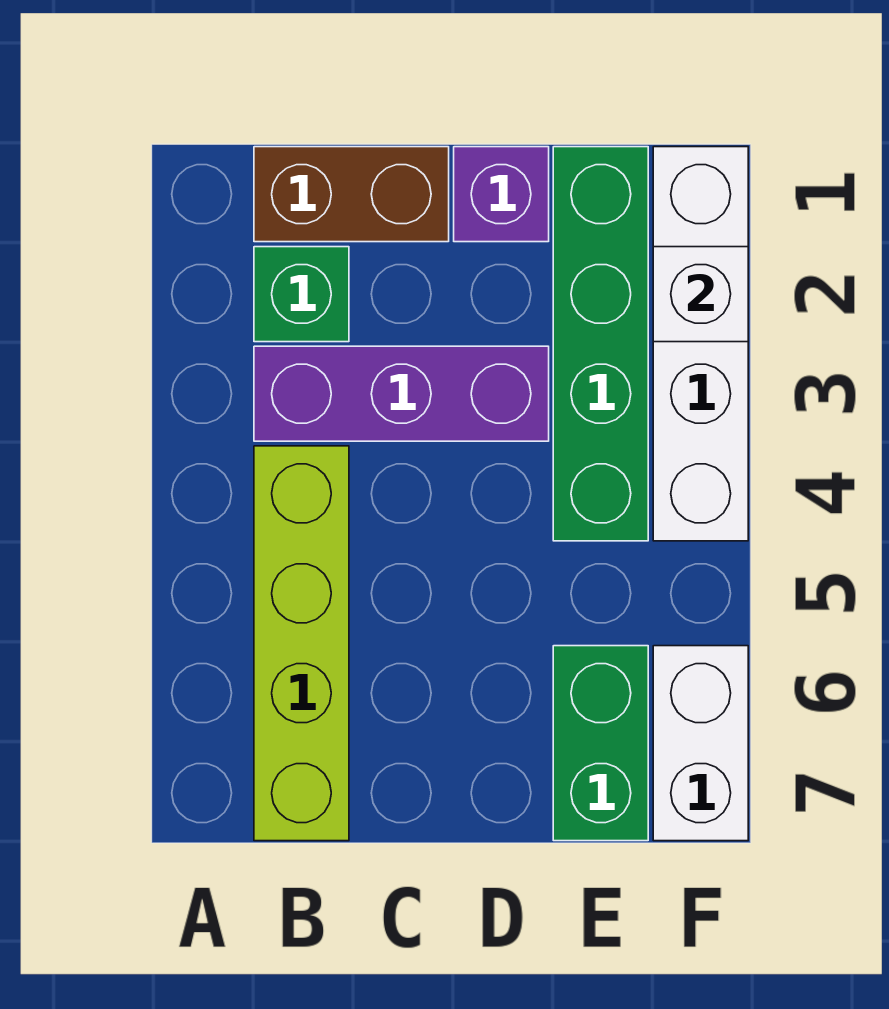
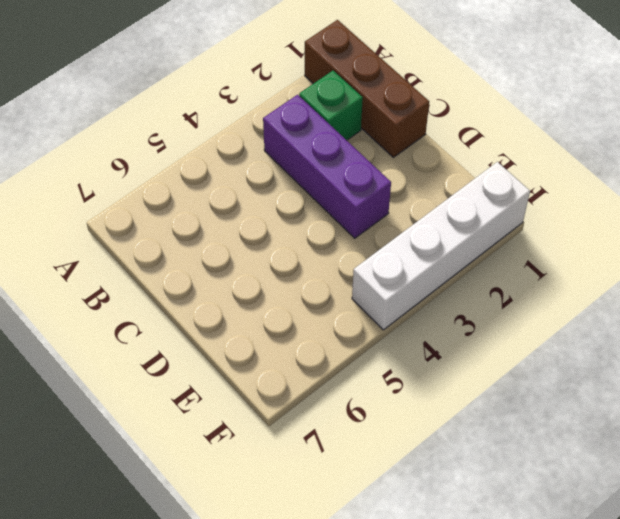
brown 1x3 brick [305,20,429,157] -> brown 1x2 brick [254,147,449,242]
none -> lime 1x4 brick [254,446,349,841]
none -> purple 1x1 brick [454,147,549,242]

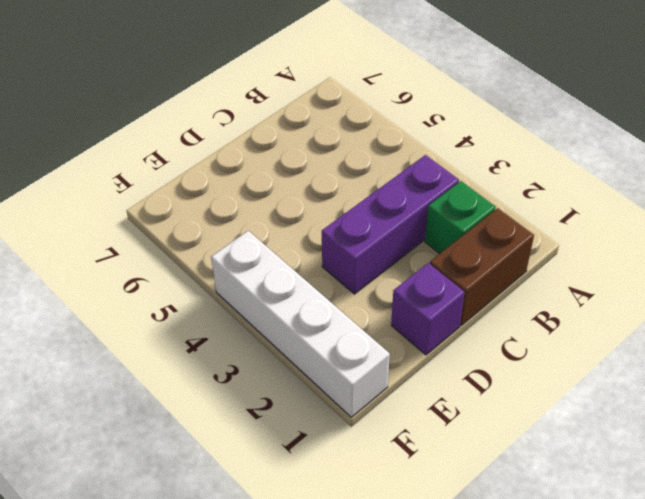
none -> lime 1x4 brick [254,446,349,841]
none -> green 1x4 brick [553,147,648,541]

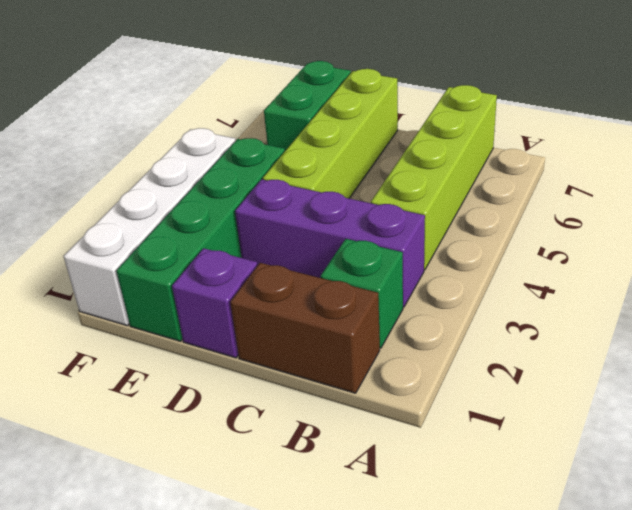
lime 1x4 brick [263,69,398,198] -> none
none -> white 1x2 brick [653,646,748,841]
none -> white 1x1 brick [653,247,748,342]

